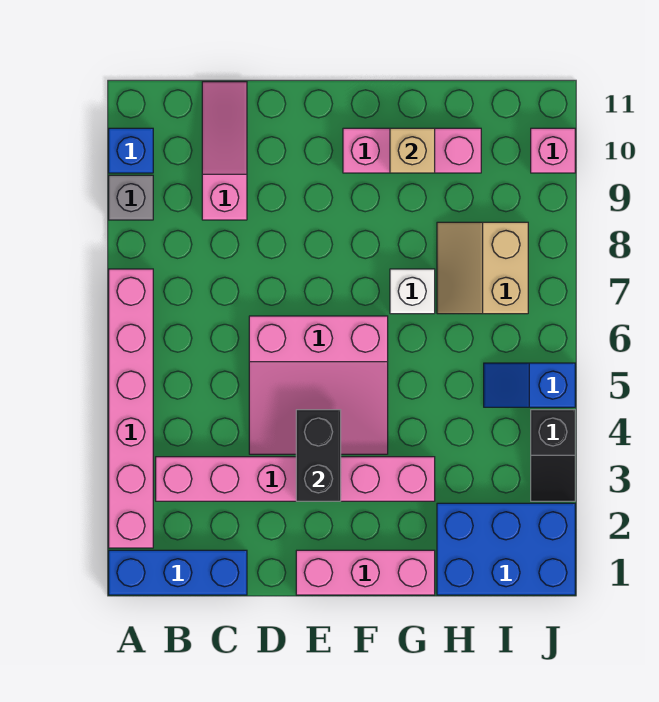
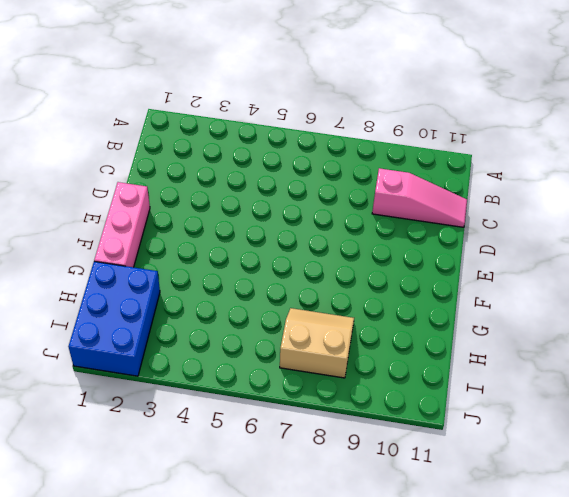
none -> blue 1x3 brick [109,550,247,595]
none -> pink 1x6 brick [109,269,153,548]
none -> grey 1x1 brick [109,175,153,220]

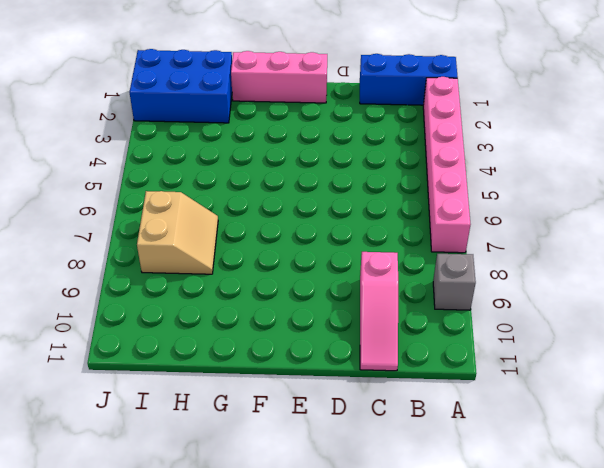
none -> blue 1x1 brick [109,128,153,173]
none -> pink 1x6 brick [156,457,435,501]
none -> pink 3x3 slope [249,316,388,454]

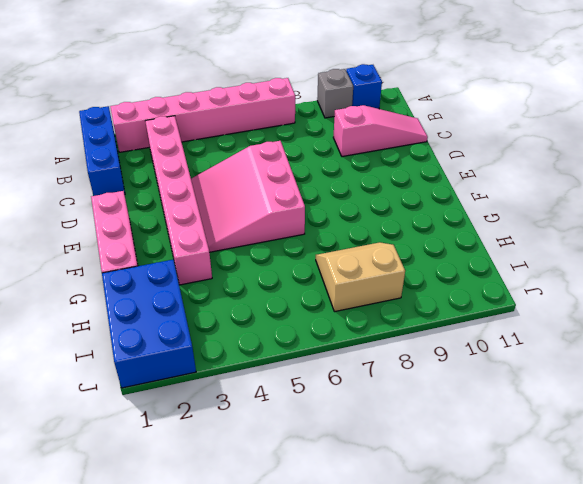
none -> pink 1x3 brick [343,128,481,173]
none -> white 1x1 brick [390,269,435,314]
none -> blue 1x2 slope [484,363,575,407]

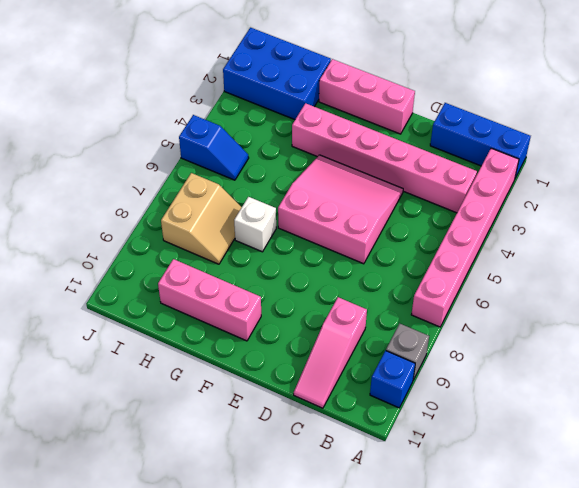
none -> black 1x2 slope [531,410,575,501]
none -> pink 1x1 brick [531,128,575,173]
none -> black 1x2 brick [296,410,341,501]

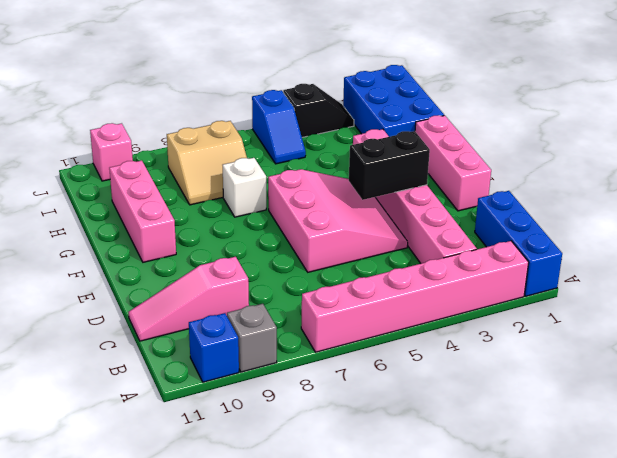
none -> tan 1x1 brick [390,128,435,173]

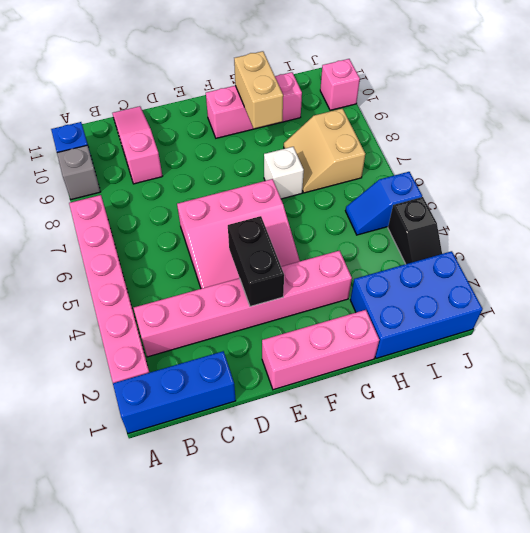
tan 1x2 brick [234,51,283,129] -> tan 1x1 brick [390,128,435,173]

